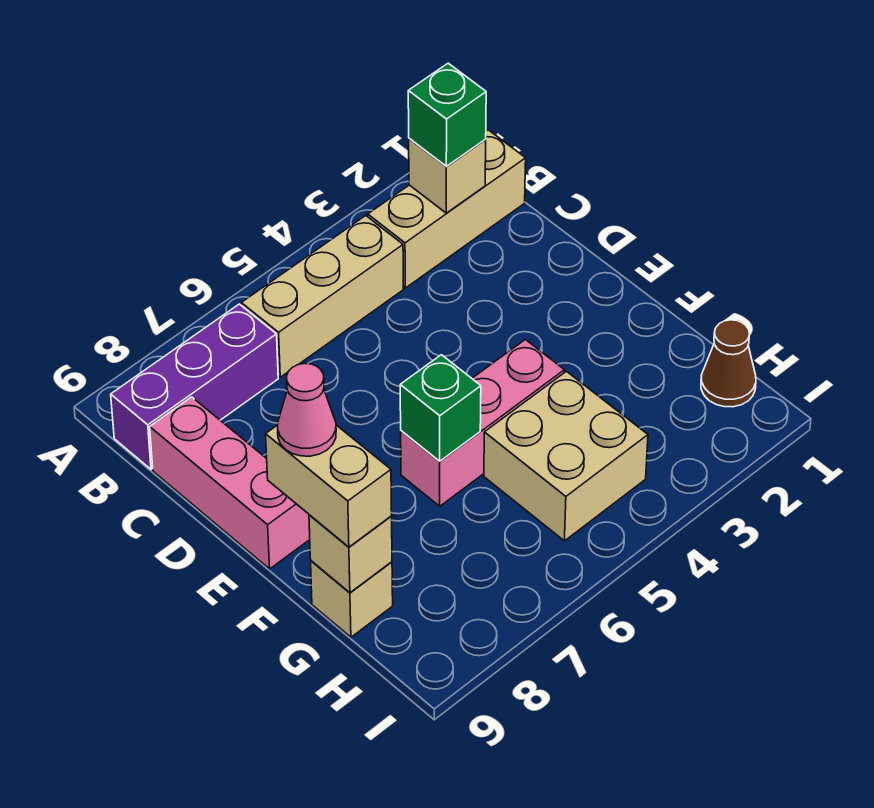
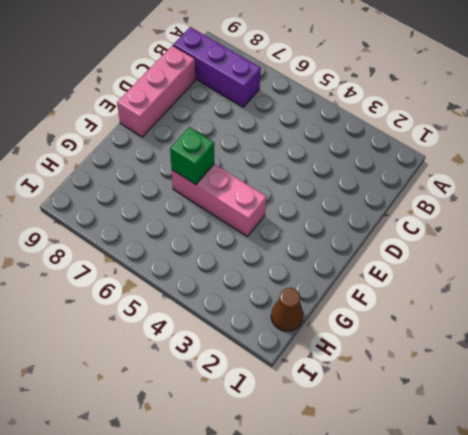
none -> tan 1x3 brick [368,130,526,288]
none -> tan 1x3 brick [241,216,403,377]
none -> tan 2x2 brick [484,371,648,541]

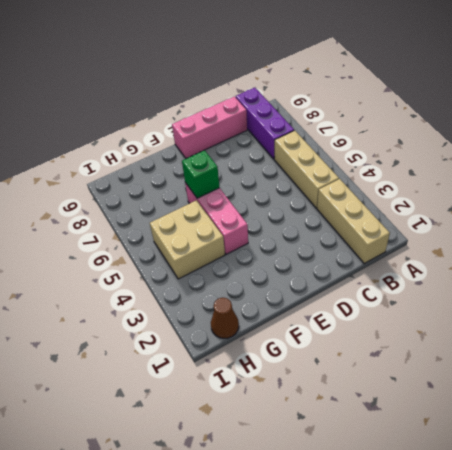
none -> tan 1x1 brick [311,561,393,637]
none -> tan 1x1 brick [409,138,486,213]
none -> tan 1x1 brick [309,515,392,593]

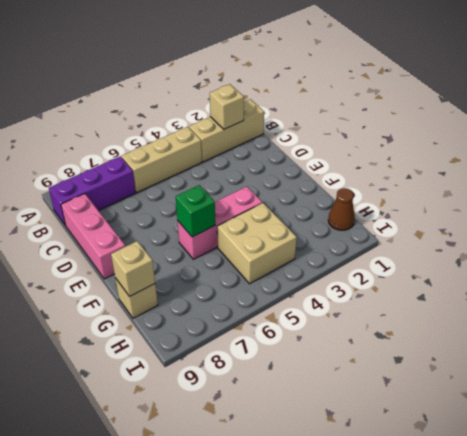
none -> green 1x1 brick [408,63,486,167]
none -> tan 1x2 brick [266,425,392,547]
none -> pink 1x1 cone [278,363,336,456]

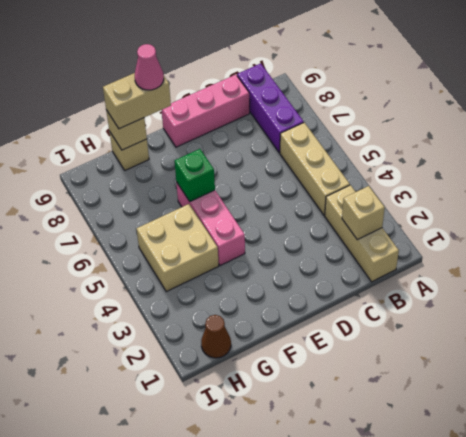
none -> green 1x1 brick [408,63,486,167]

